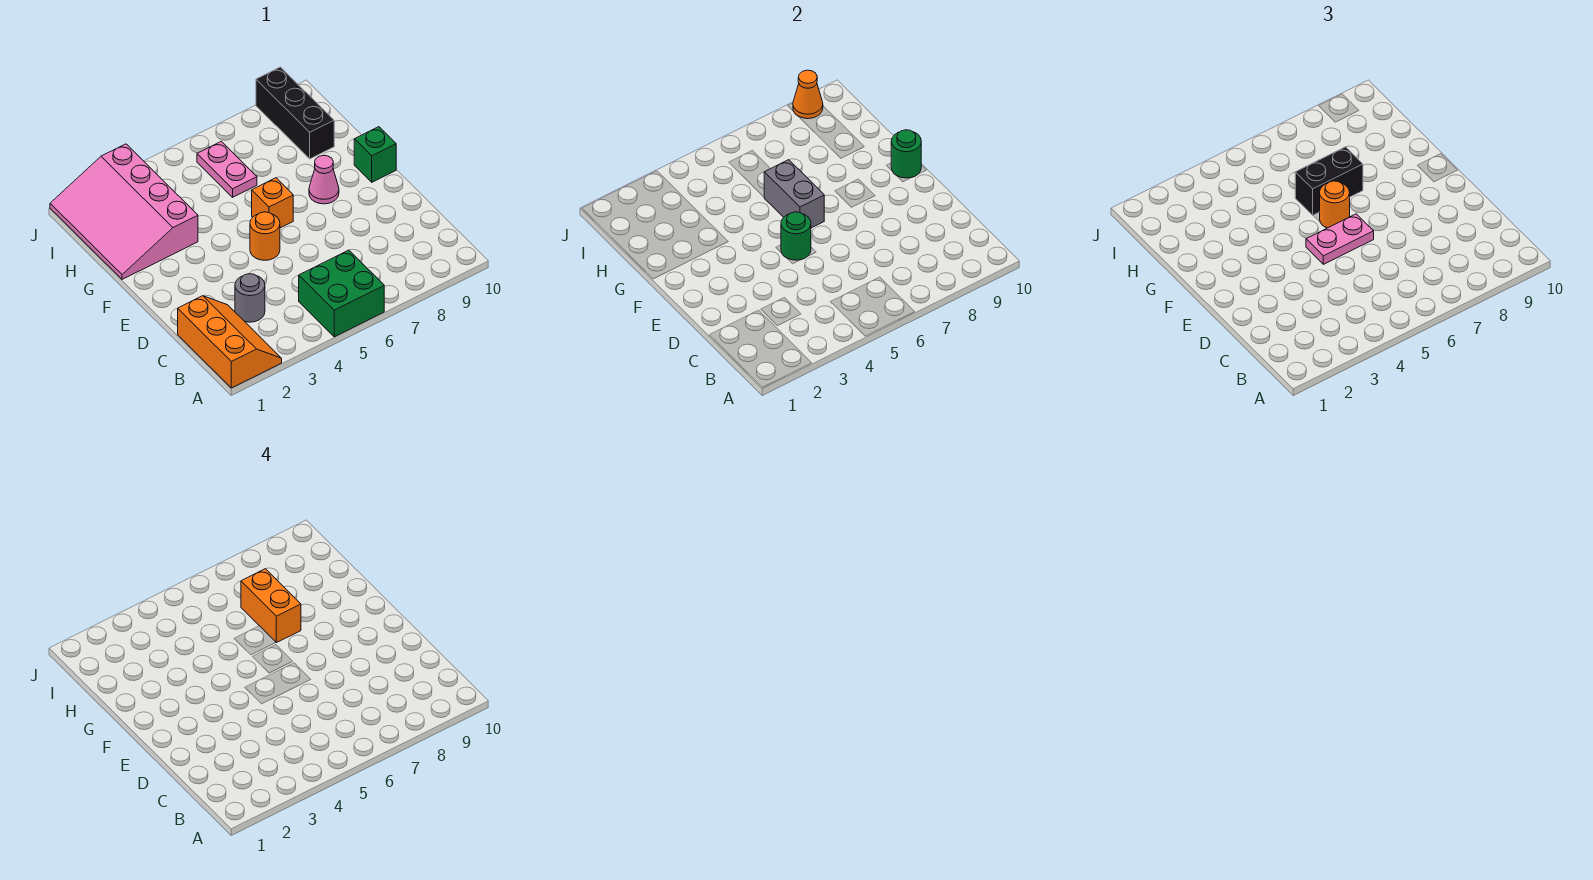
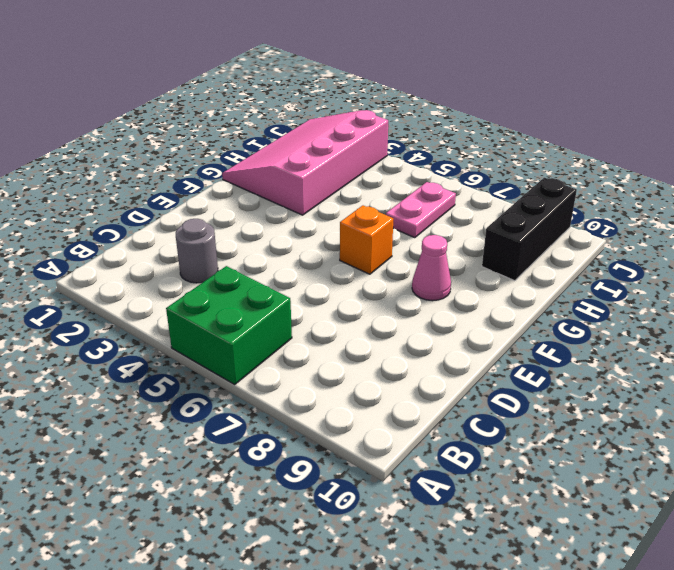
none -> orange 2x3 slope [178,296,282,388]
none -> orange 1x1 round brick [250,212,280,260]
none -> green 1x1 brick [354,127,396,182]

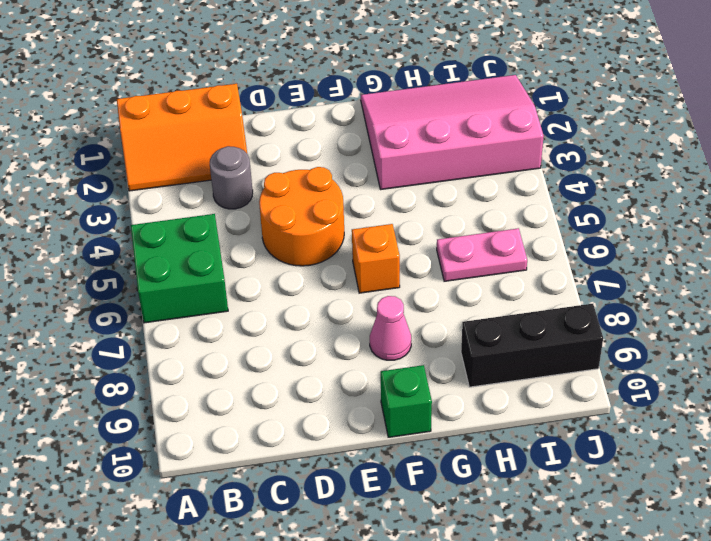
orange 2x2 round brick [259,167,344,266] -> orange 1x1 round brick [250,212,280,260]
none -> green 1x1 round brick [781,212,811,260]
none -> grey 1x2 brick [764,160,824,228]
none -> green 1x1 round brick [891,130,921,178]

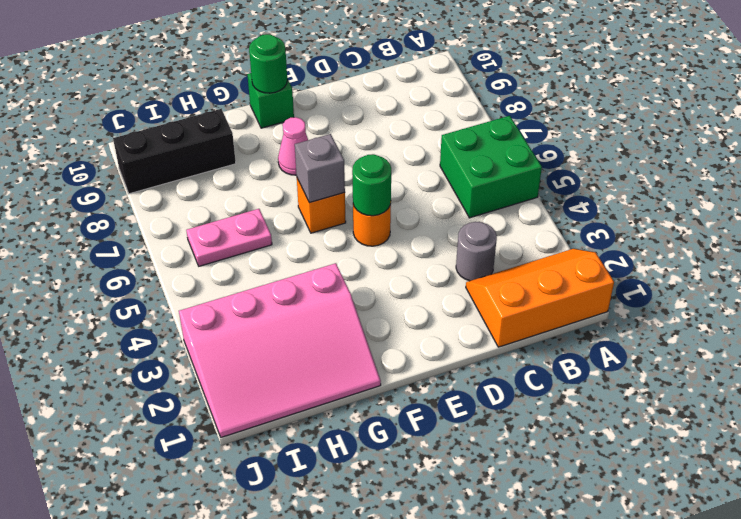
grey 1x1 brick [295,134,345,203] -> grey 1x2 brick [764,160,824,228]
none -> orange 1x1 cone [793,70,823,119]
none -> pink 1x2 plate [1306,214,1374,264]
none -> orange 1x1 round brick [1320,181,1350,228]

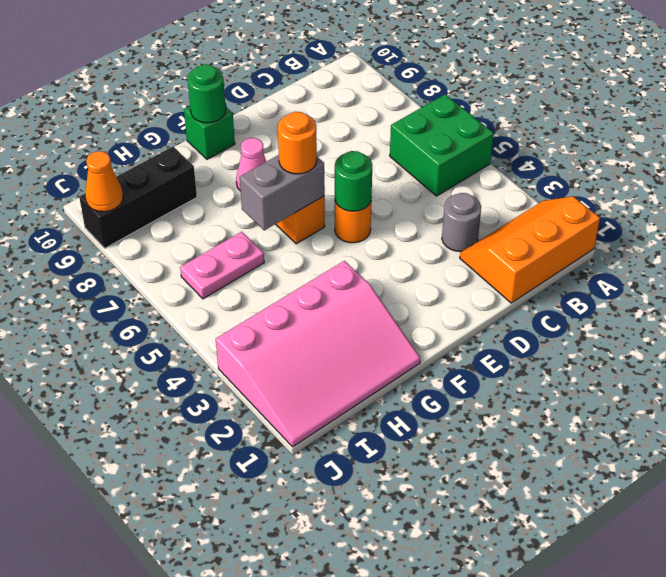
none -> pink 1x2 plate [1306,214,1374,264]
none -> black 1x2 brick [1295,147,1363,215]
none -> orange 1x2 brick [241,569,301,643]

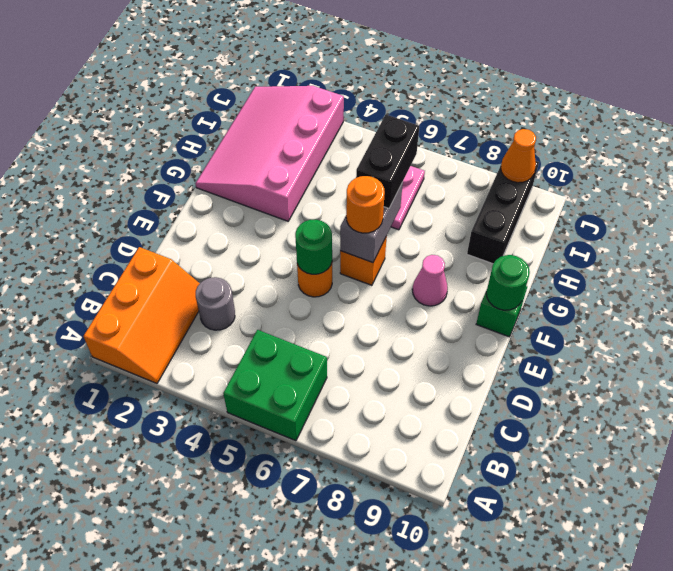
black 1x2 brick [356,115,419,208] -> black 1x2 brick turned to [1295,147,1363,215]
none -> pink 1x2 plate [1306,214,1374,264]
none -> orange 1x2 brick [241,569,301,643]

